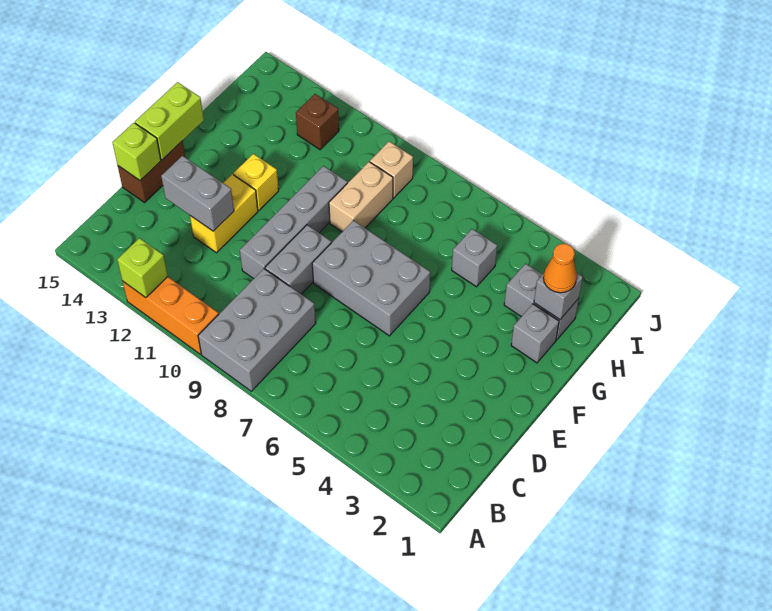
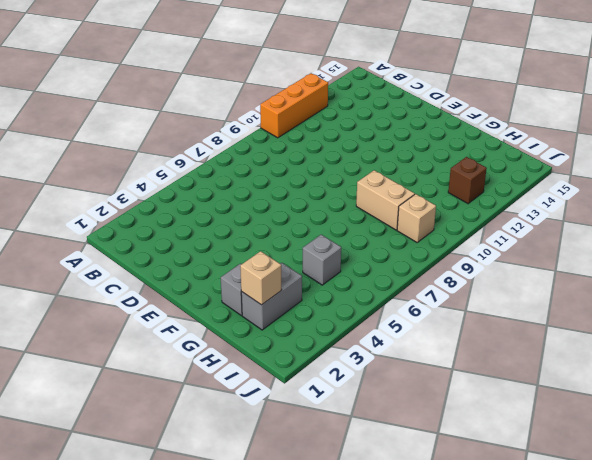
tan 1x1 brick [240,251,282,305] -> grey 1x1 brick [534,273,583,319]
none -> grey 2x3 brick [198,269,316,391]
none -> grey 1x2 brick [265,225,331,294]
none -> grey 1x4 brick [240,166,347,279]

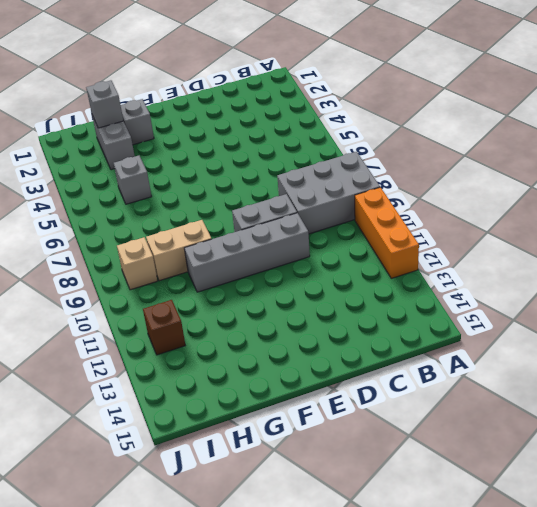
none -> yellow 1x2 brick [190,174,258,253]
none -> brown 1x2 brick [118,141,185,202]
none -> grey 2x3 brick [312,220,430,336]

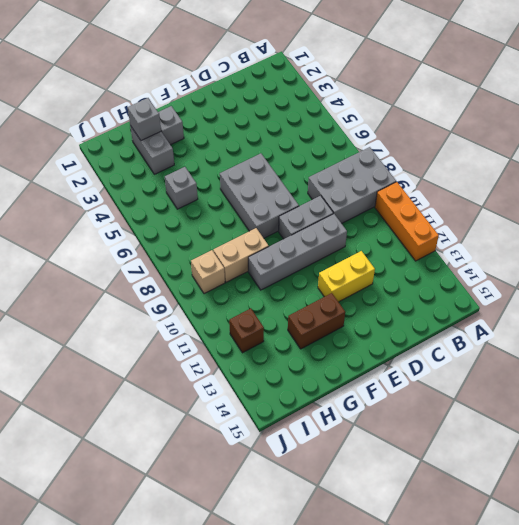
brown 1x2 brick [288,293,345,349] -> brown 1x2 brick moved to [118,141,185,202]
none -> yellow 1x1 brick [233,154,279,210]
none -> lime 1x1 brick [117,238,168,298]
none -> grey 1x2 brick [161,156,234,231]

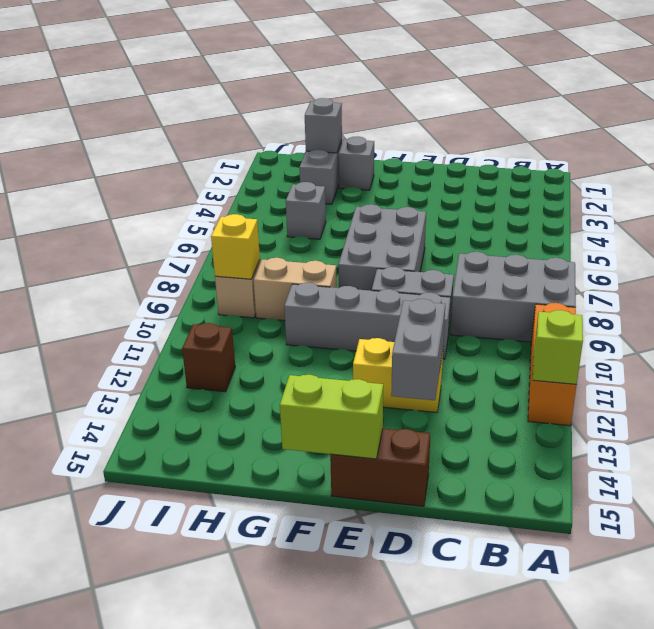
yellow 1x1 brick [211,214,260,279] -> yellow 1x1 brick moved to [233,154,279,210]
none -> lime 1x1 brick [112,123,161,180]
none -> orange 1x1 cone [543,244,577,293]

